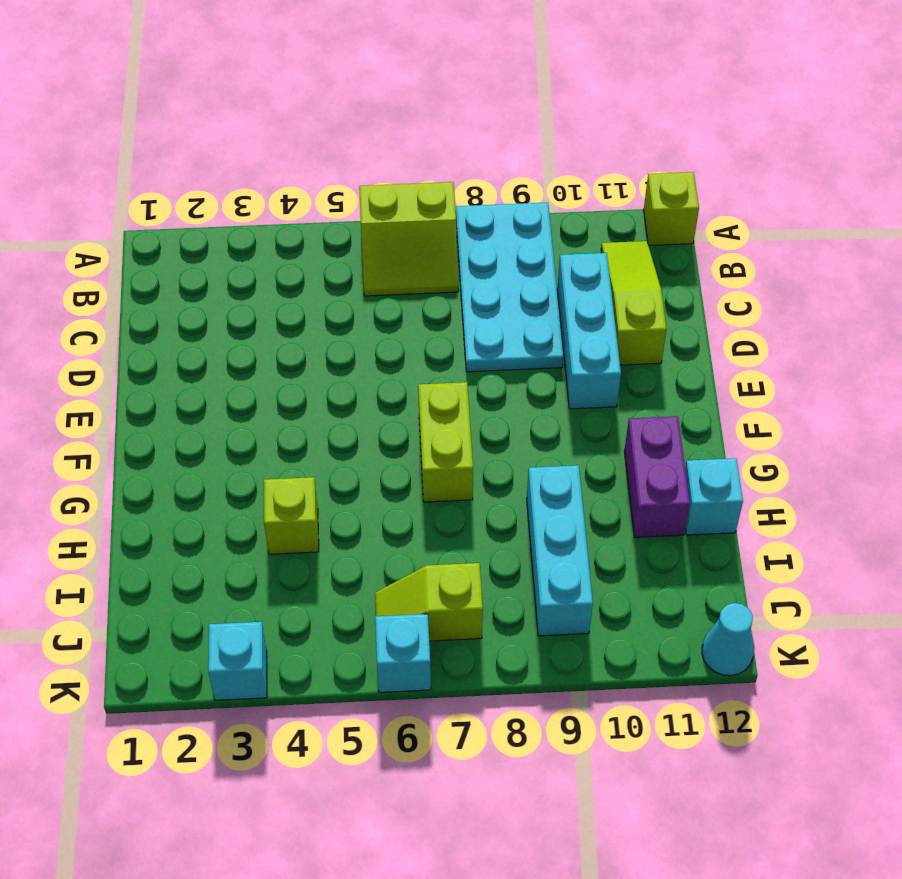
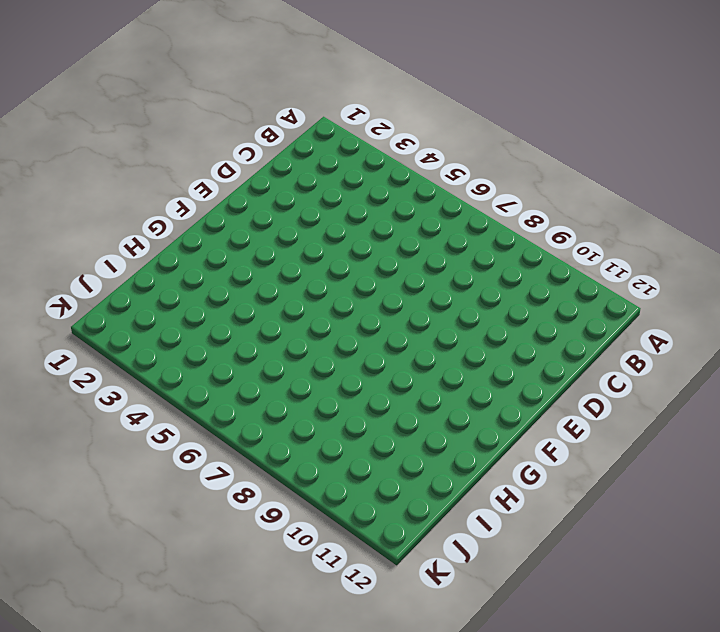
none -> lime 2x2 slope [359,182,459,296]
none -> cyan 2x4 plate [456,202,564,372]
none -> lime 1x1 brick [644,172,699,246]

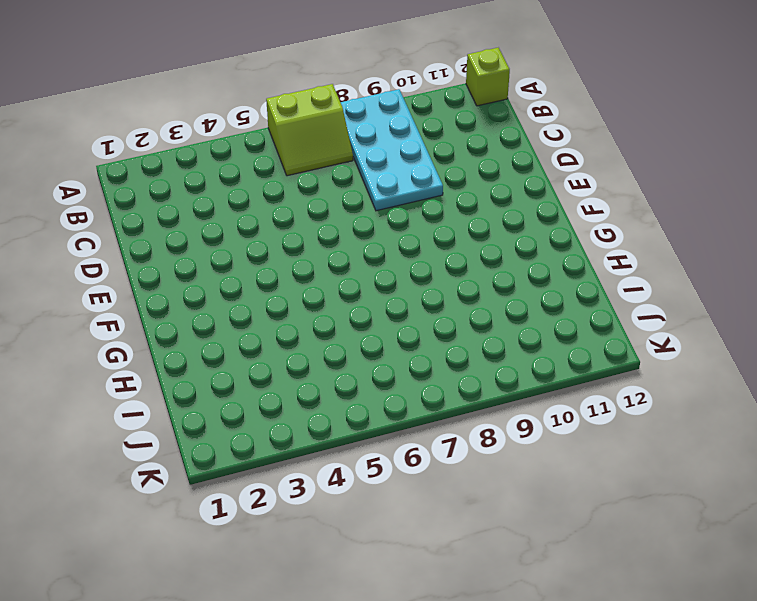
none -> lime 1x3 slope [601,241,667,365]
none -> cyan 1x3 brick [557,253,621,409]
none -> lime 1x2 brick [418,382,473,502]

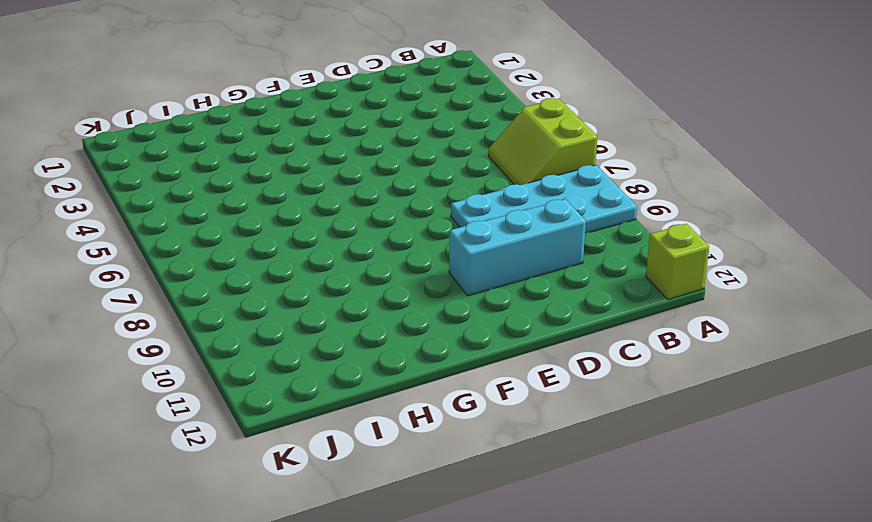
none -> lime 1x3 slope [601,241,667,365]
none -> lime 1x2 brick [418,382,473,502]
none -> purple 1x2 brick [624,416,690,537]

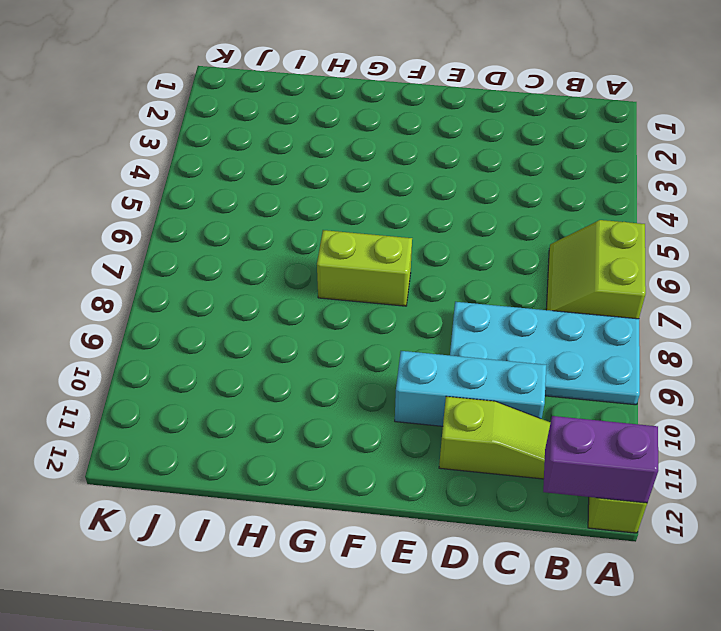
purple 1x2 brick [543,416,658,503] -> purple 1x2 brick moved to [624,416,690,537]
none -> lime 1x1 brick [264,477,319,554]
none -> cyan 1x3 brick [527,465,593,636]
none -> cyan 1x1 brick [685,458,743,535]

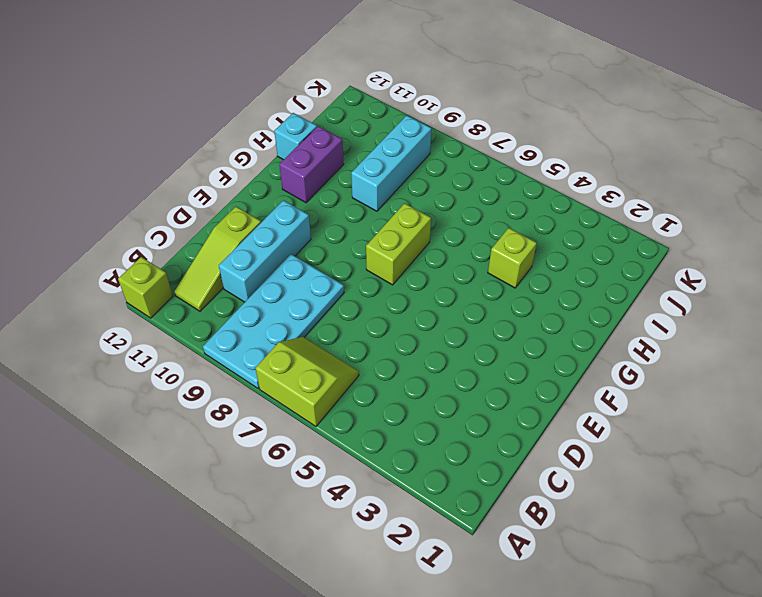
none -> lime 1x2 slope [375,563,483,641]
none -> cyan 1x1 brick [208,622,267,700]
none -> cyan 1x1 brick [375,614,431,692]

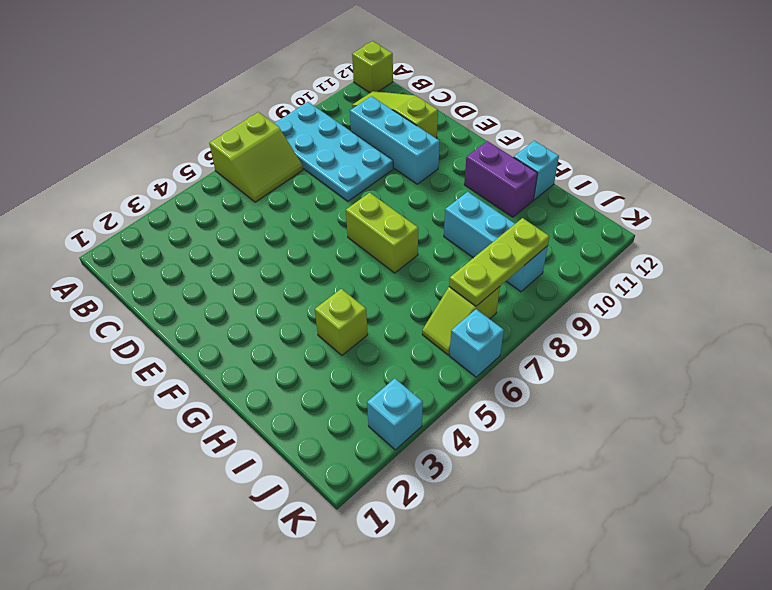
lime 1x3 plate [449,218,549,306] -> none
none -> cyan 1x1 cone [702,603,754,676]

